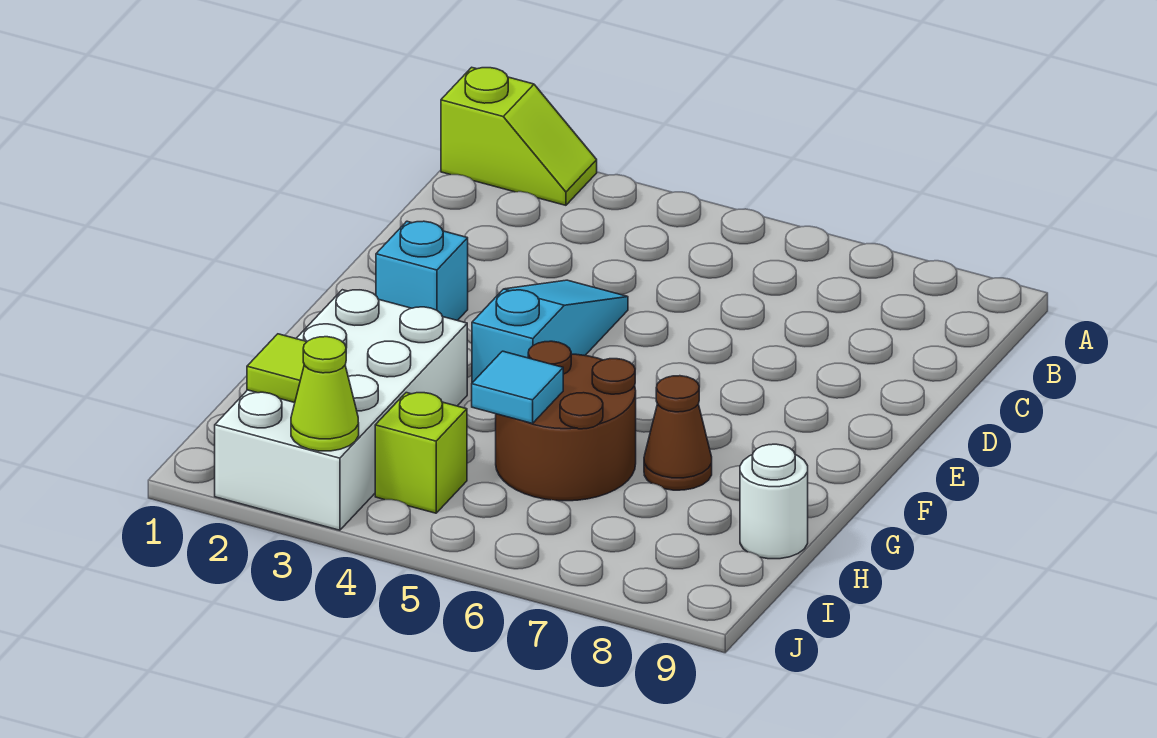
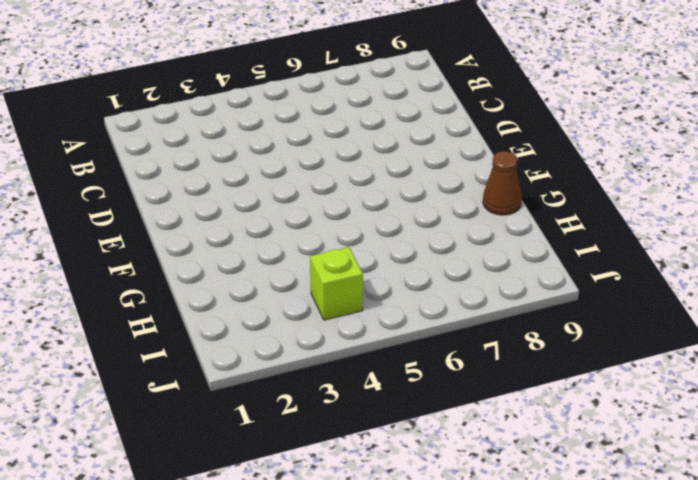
brown 1x1 cone [483,151,522,215] -> brown 1x1 cone moved to [644,376,712,490]
none -> lime 1x2 slope [441,67,597,205]
none -> cyan 1x3 slope [472,280,628,383]

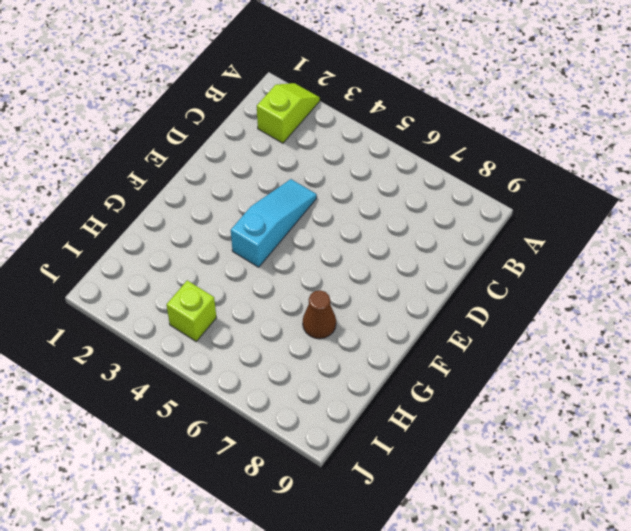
lime 1x2 slope [257,83,320,143] -> lime 1x2 slope turned to [441,67,597,205]
none -> cyan 1x1 brick [376,221,468,321]
none -> white 2x4 brick [215,290,467,530]

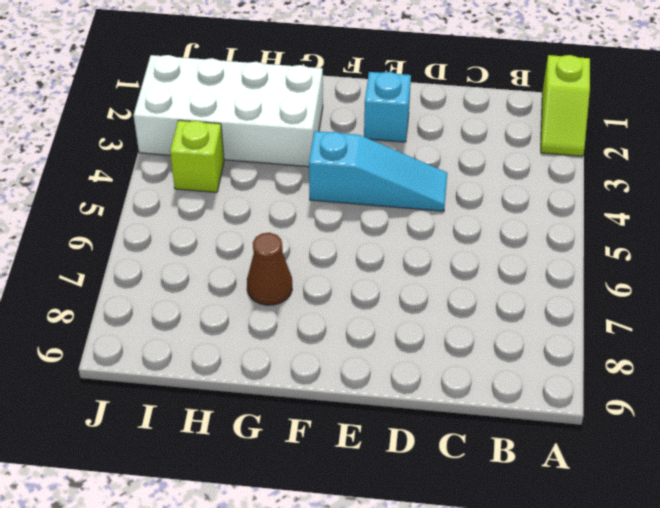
none -> brown 2x2 round brick [496,341,636,501]
none -> white 1x1 round brick [740,444,808,559]

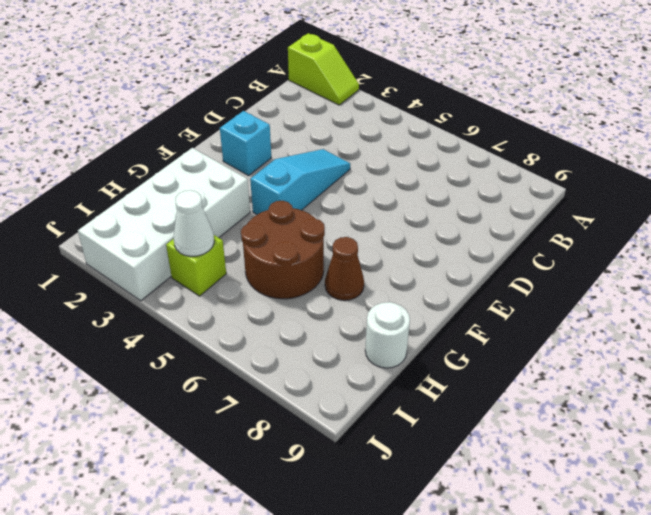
white 1x1 cone [174,190,214,256] -> none
none -> cyan 1x1 tile [472,351,563,423]
none -> lime 1x1 tile [247,334,307,403]

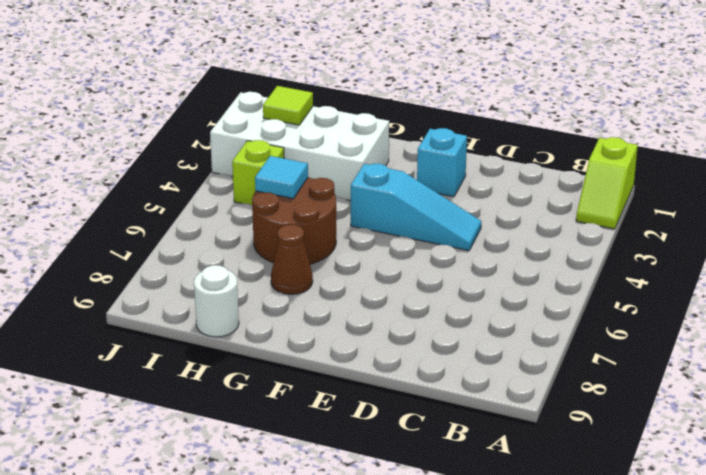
none -> lime 1x1 cone [291,337,359,451]

